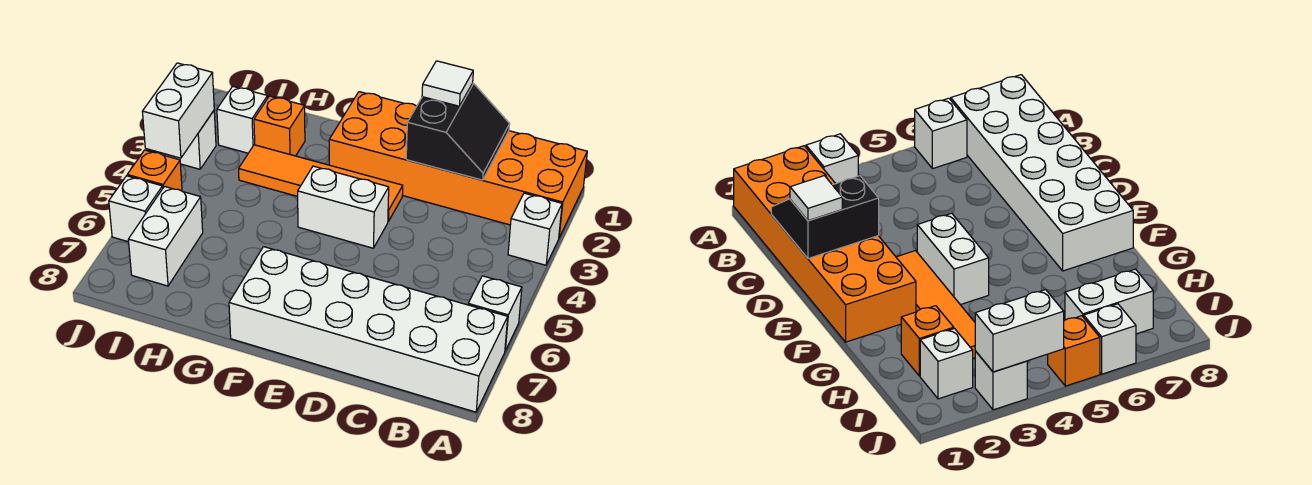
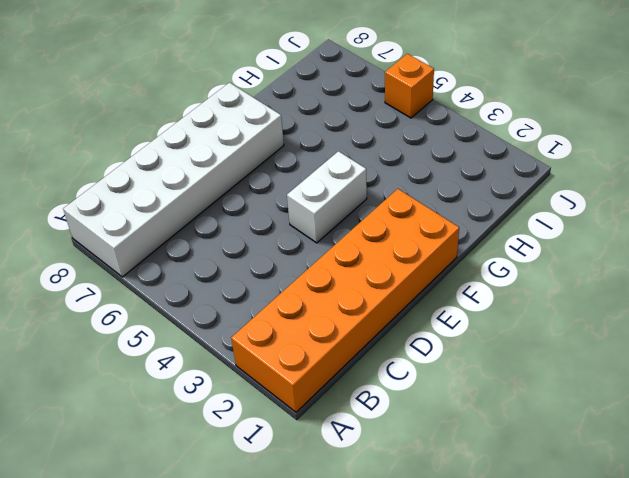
none -> white 1x1 brick [508,193,562,265]
none -> white 1x1 brick [468,276,522,351]
none -> orange 1x4 tile [239,145,403,221]

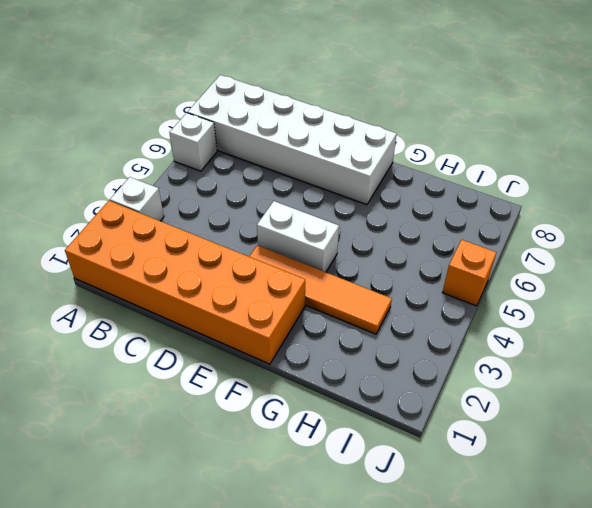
none -> orange 1x1 brick [254,96,305,156]
none -> white 1x1 brick [217,86,268,153]
none -> white 1x2 brick [128,187,203,286]

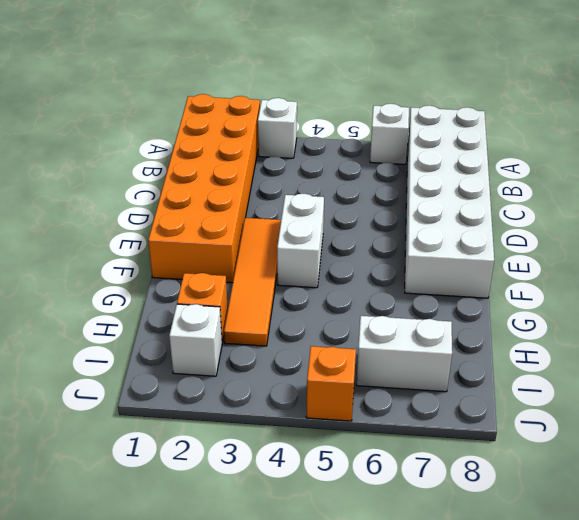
none -> white 1x1 brick [165,111,216,169]
none -> white 1x1 brick [109,176,163,242]
none -> black 2x2 slope [406,83,510,180]

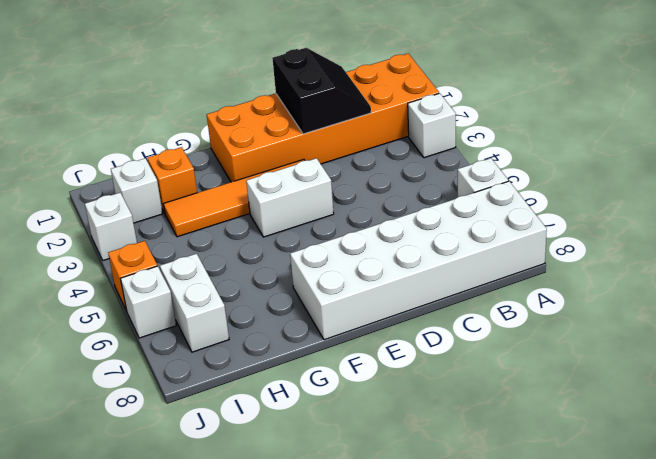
none -> white 1x2 brick [142,63,214,158]
none -> white 1x1 tile [422,61,473,106]

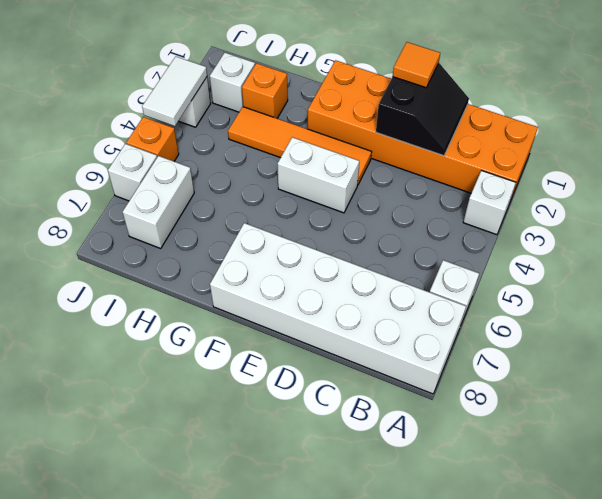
orange 1x1 tile [393,42,440,88] -> white 1x1 tile [422,61,473,106]
white 1x2 tile [142,57,207,126] -> white 1x2 brick [142,63,214,158]

